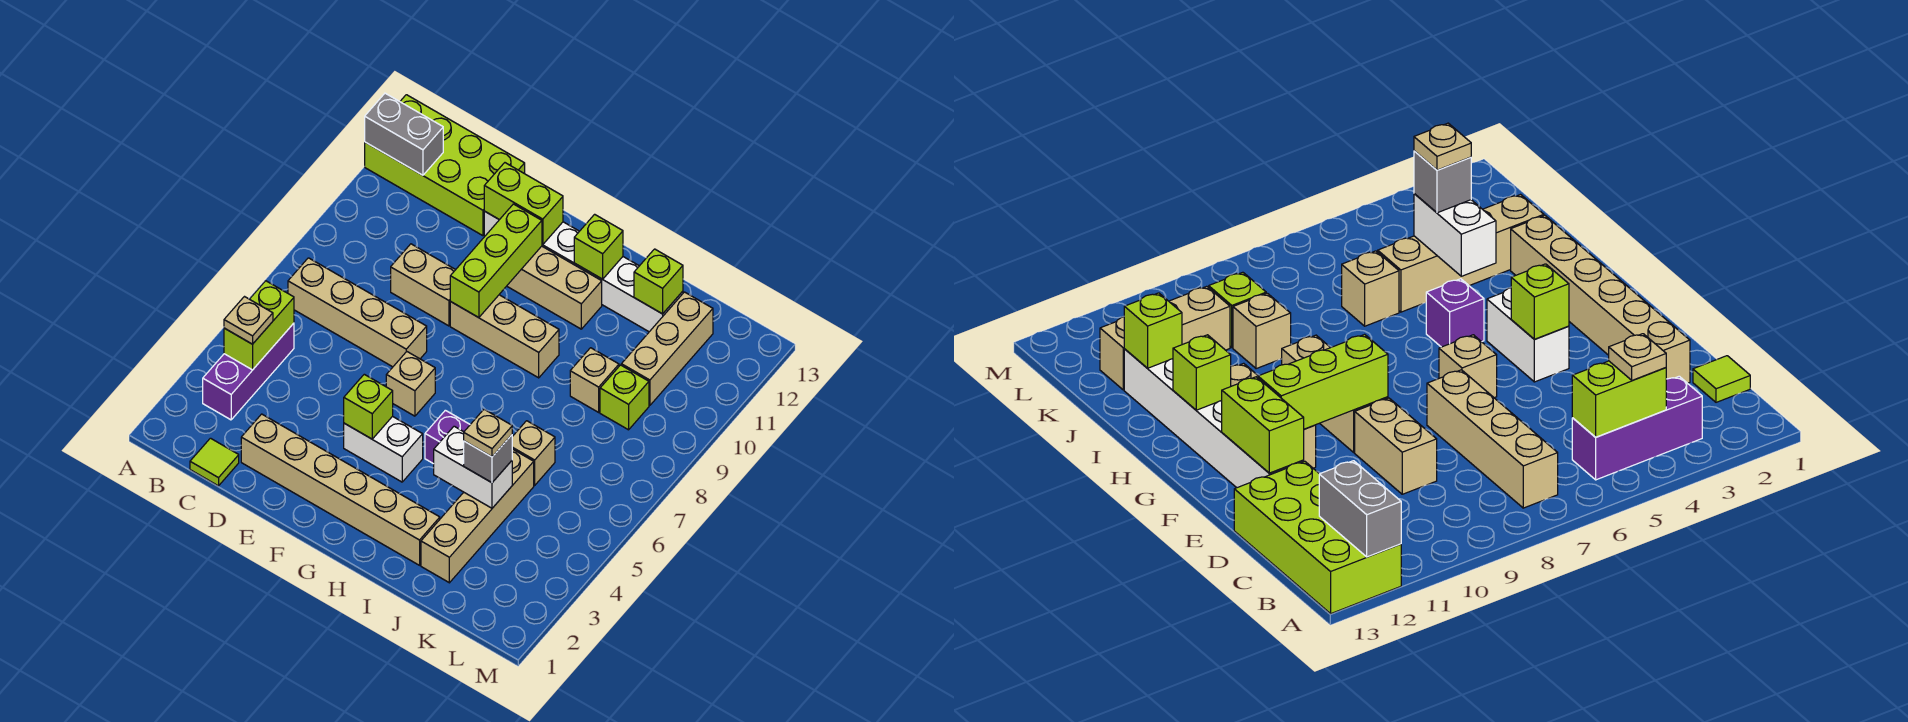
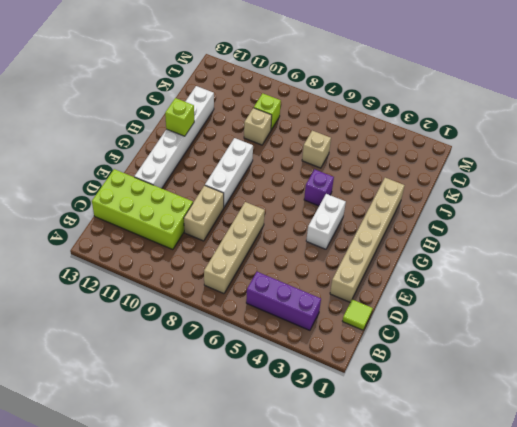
lime 2x4 brick [92,169,193,250] -> lime 2x4 brick turned to [365,95,525,236]
white 1x3 brick [205,138,253,207] -> tan 1x3 brick [450,295,559,378]
none -> tan 1x1 brick [386,352,435,416]
none -> tan 1x3 brick [507,246,602,329]
none -> tan 1x4 brick [421,449,534,583]

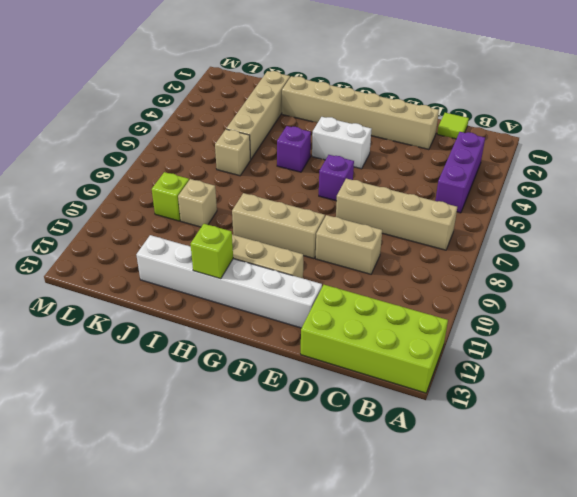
purple 1x1 brick [319,155,354,201] -> tan 1x1 brick [386,352,435,416]
none -> tan 1x3 brick [621,292,713,405]
none -> grey 1x2 brick [365,93,443,175]
none -> lime 1x2 brick [224,281,294,370]

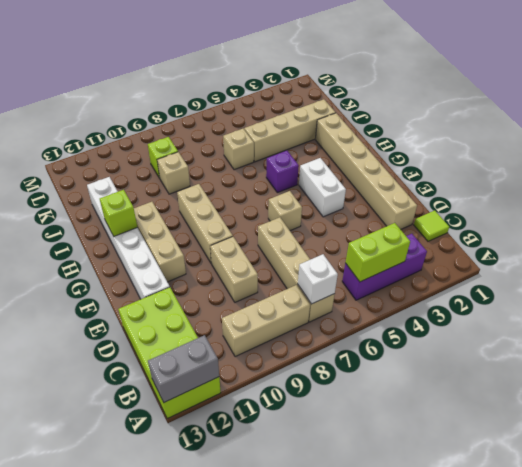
grey 1x2 brick [148,335,219,402] -> grey 1x2 brick turned to [365,93,443,175]
white 1x1 brick [298,254,338,304] -> none
tan 1x3 brick [222,285,310,357] -> tan 1x3 brick moved to [621,292,713,405]
none -> lime 1x2 brick [484,163,563,245]
none -> lime 1x1 brick [344,374,393,439]
none -> lime 1x3 brick [450,204,542,318]

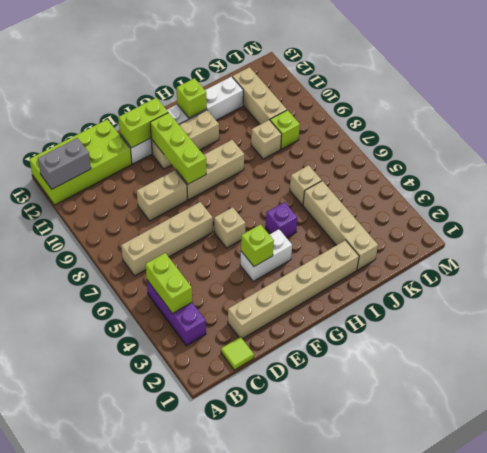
none -> white 1x2 brick [434,426,512,508]
none -> lime 1x1 brick [634,249,683,314]
none -> tan 1x1 plate [224,297,273,344]

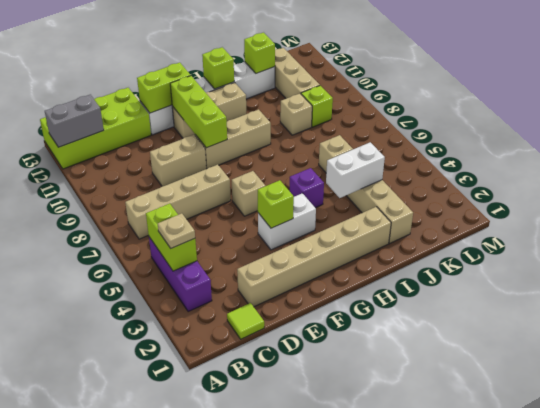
none -> grey 1x1 brick [464,435,512,483]
none -> tan 1x1 plate [464,409,512,457]

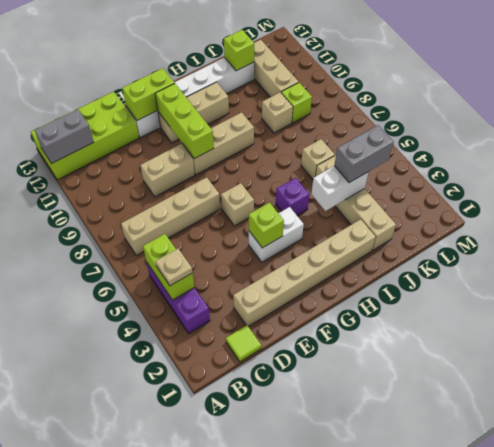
grey 1x2 brick [334,125,394,183] -> grey 1x1 brick [464,435,512,483]
none -> lime 1x1 brick [574,214,623,279]
none -> tan 1x1 plate [464,409,512,457]

